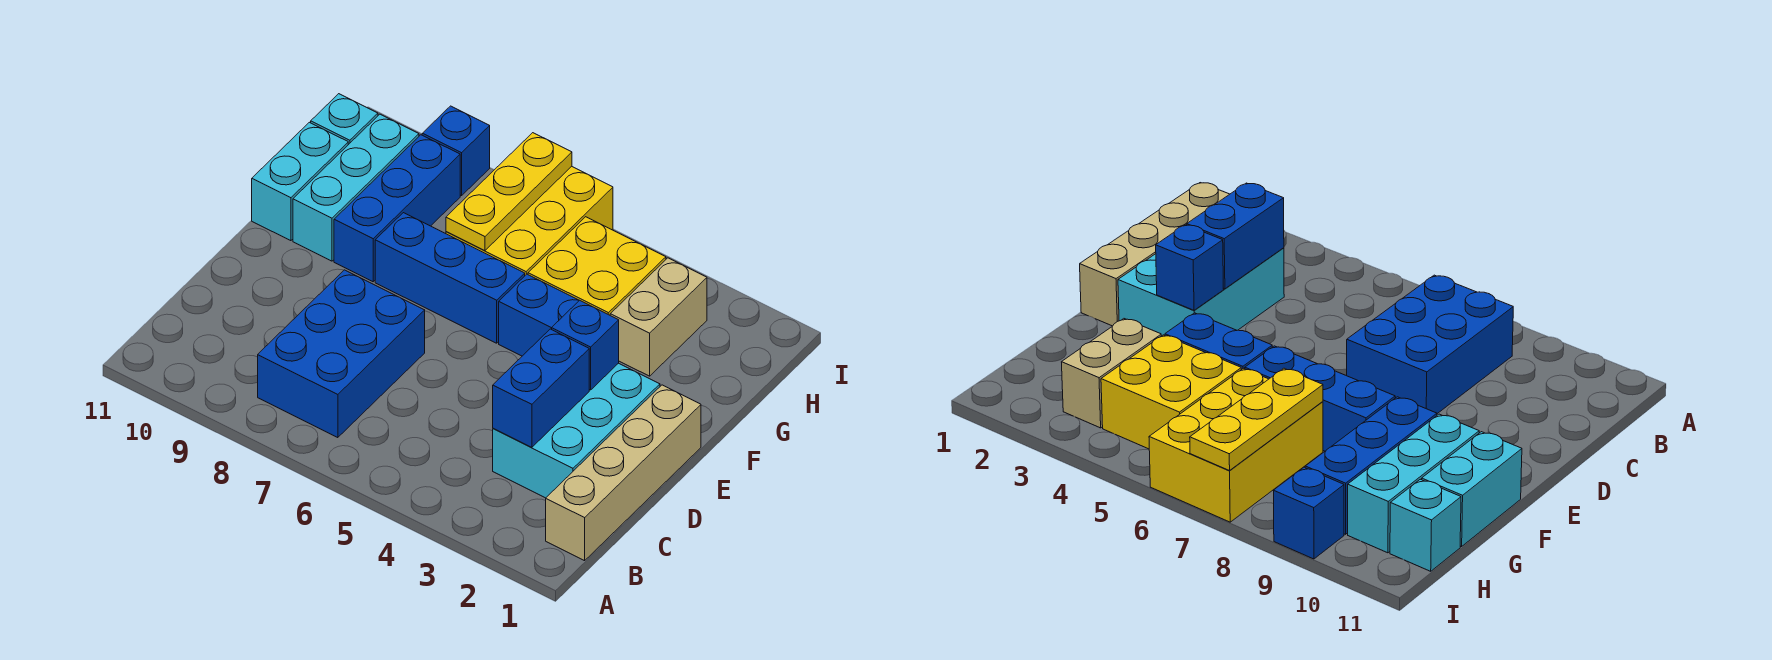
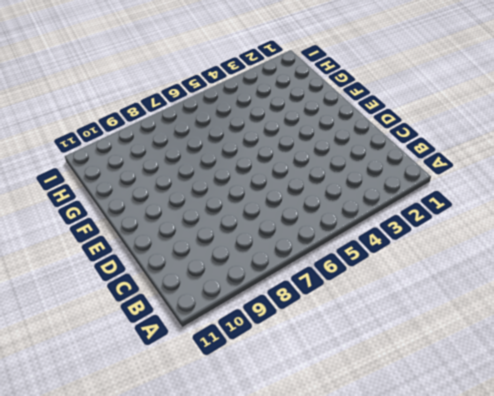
none -> tan 1x4 brick [546,385,701,561]
none -> blue 2x3 brick [258,270,425,438]
none -> cyan 2x3 brick [493,363,660,498]

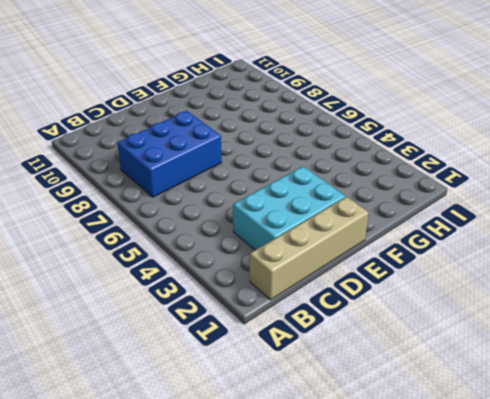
none -> blue 1x2 brick [499,274,579,356]
none -> blue 1x3 brick [375,213,525,343]
none -> blue 1x3 brick [334,135,460,282]

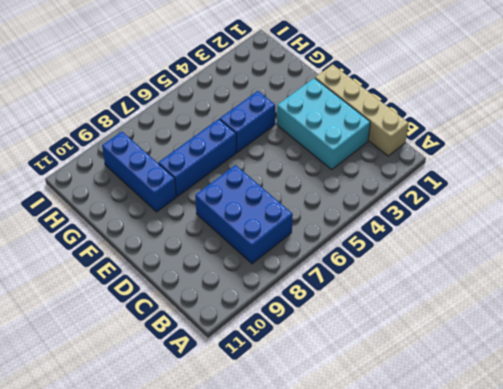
none -> cyan 1x3 brick [293,114,419,261]
none -> cyan 1x2 brick [252,122,348,241]
none -> tan 1x2 brick [610,258,707,376]

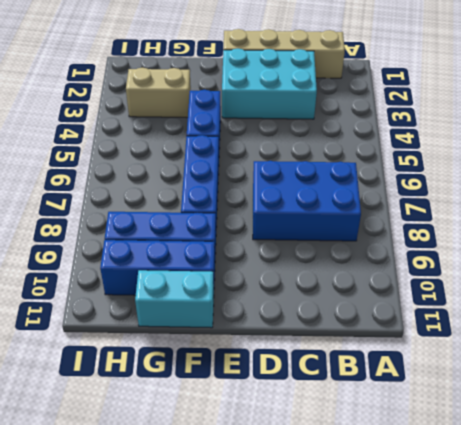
blue 1x3 brick [100,240,215,295] -> cyan 1x3 brick [293,114,419,261]
none -> yellow 2x2 brick [528,217,666,315]
none -> yellow 2x3 brick [446,166,613,275]
none -> cyan 1x1 brick [311,94,378,145]

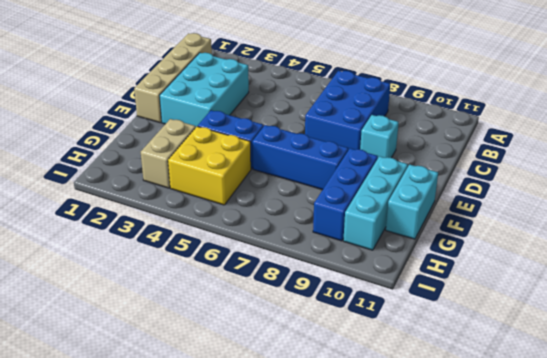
cyan 1x1 brick [360,115,399,158] -> cyan 1x1 brick moved to [311,94,378,145]
none -> yellow 2x3 brick [446,166,613,275]
none -> blue 1x1 brick [422,106,490,196]
none -> blue 1x2 brick [493,329,589,447]

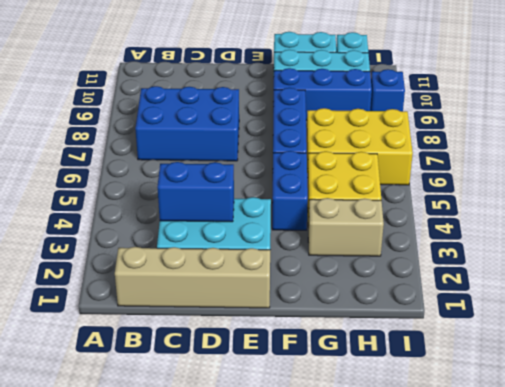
none -> blue 1x1 brick [552,300,619,390]
none -> yellow 1x3 plate [446,133,572,251]

